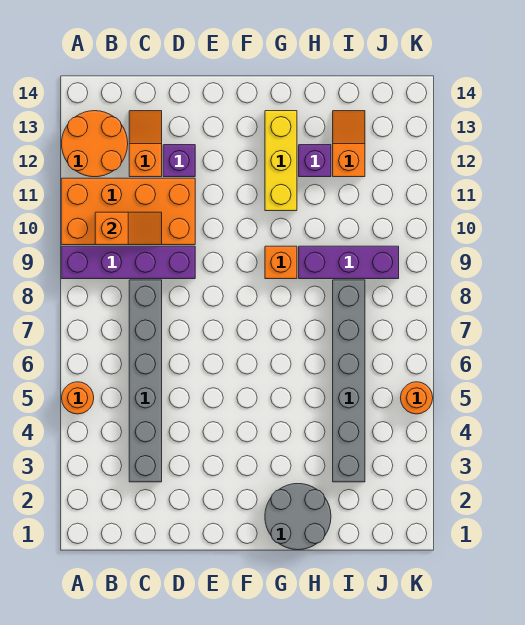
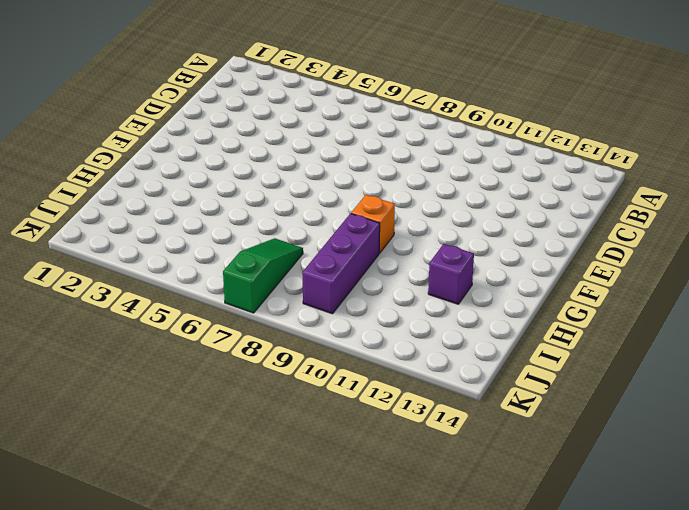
green 1x3 slope [223,238,303,313] -> grey 1x6 brick [333,280,365,482]
none -> orange 1x1 round brick [62,382,94,414]
none -> purple 1x4 brick [61,246,195,279]
none -> orange 2x4 brick [61,178,195,245]

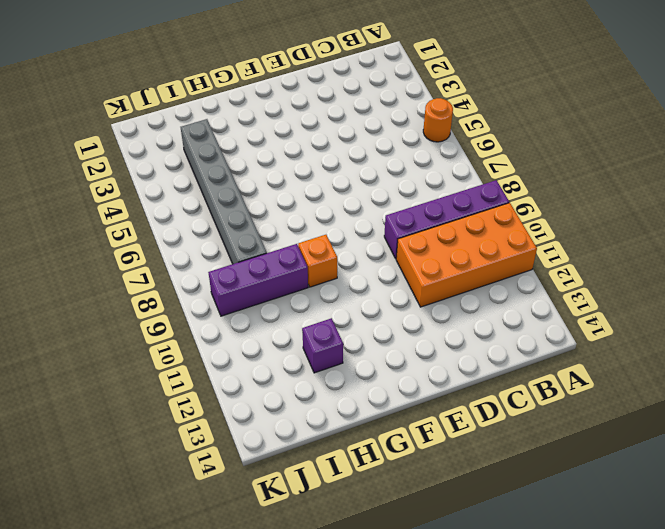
none -> orange 2x2 round brick [62,111,128,177]
none -> grey 1x6 brick [129,280,162,482]
none -> orange 1x2 slope [129,111,162,177]

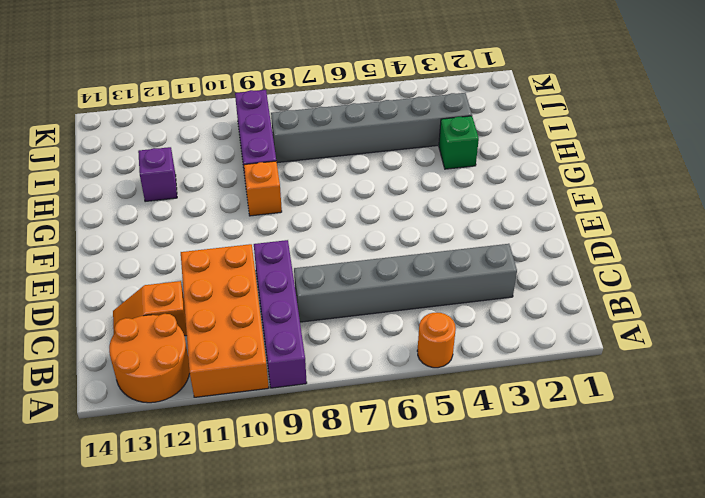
green 1x1 brick [439,116,479,169] -> none
none -> purple 1x1 brick [163,145,195,177]
none -> grey 2x2 round brick [265,484,331,550]
none -> yellow 1x3 brick [265,111,297,211]

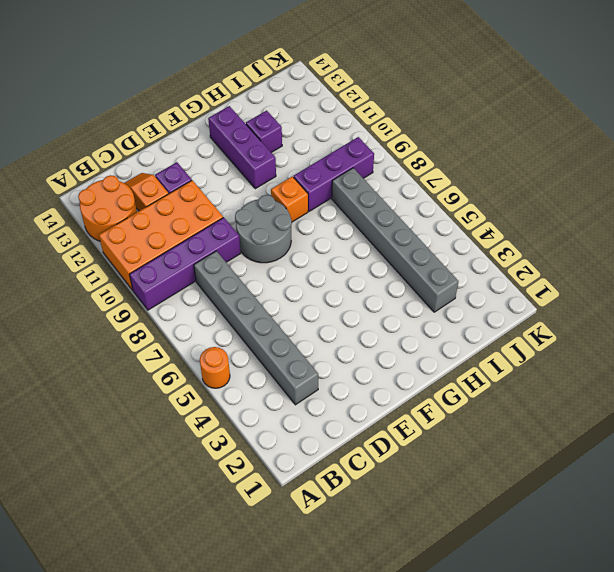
grey 2x2 round brick [235,195,292,263] -> grey 2x2 round brick moved to [265,484,331,550]
purple 1x3 brick [208,106,276,189] -> yellow 1x3 brick [265,111,297,211]
none -> orange 1x2 slope [333,111,365,177]
none -> orange 1x1 round brick [401,382,433,414]
none -> orange 1x2 slope [95,212,162,245]

